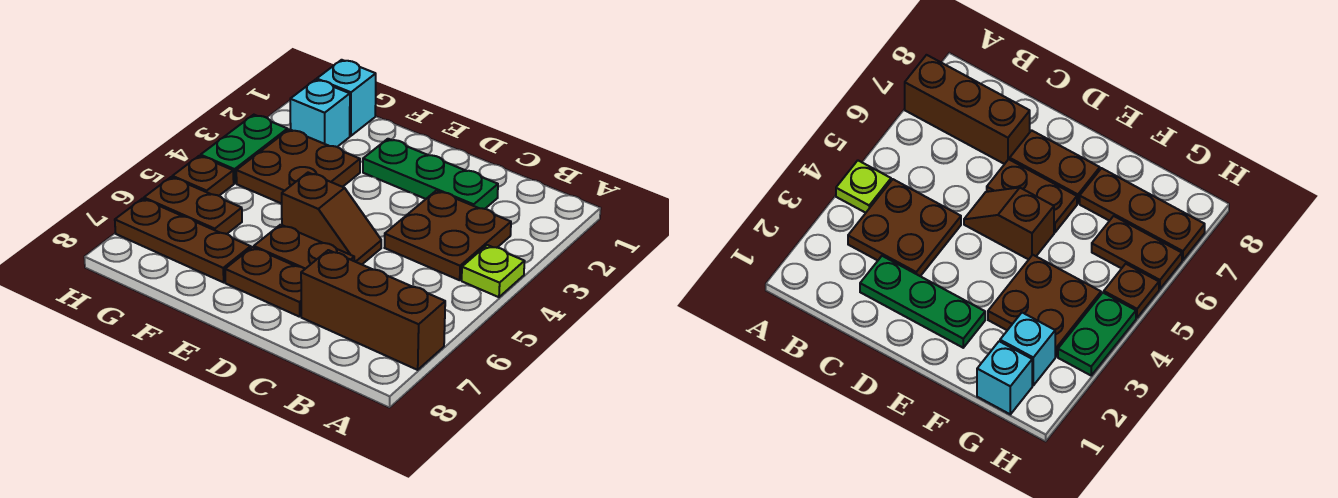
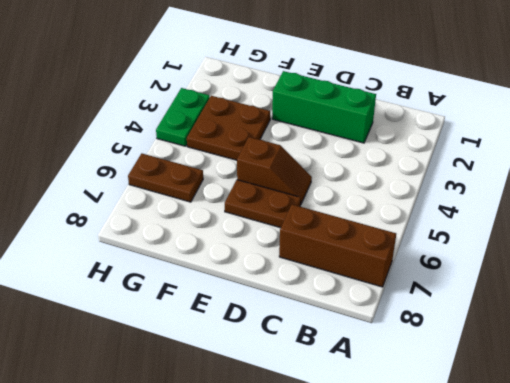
green 1x3 brick [272,71,376,143] -> green 1x3 plate [363,139,498,209]
none -> lime 1x1 plate [462,245,525,297]
none -> brown 2x2 plate [385,191,511,280]
none -> brown 1x2 plate [225,247,305,317]

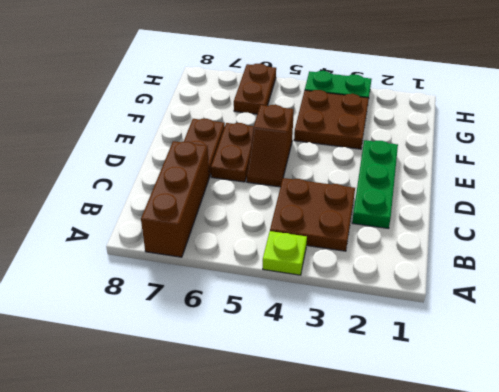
none -> brown 1x3 plate [115,199,251,282]
none -> cyan 1x1 brick [317,60,376,136]
none -> cyan 1x1 brick [290,80,350,147]

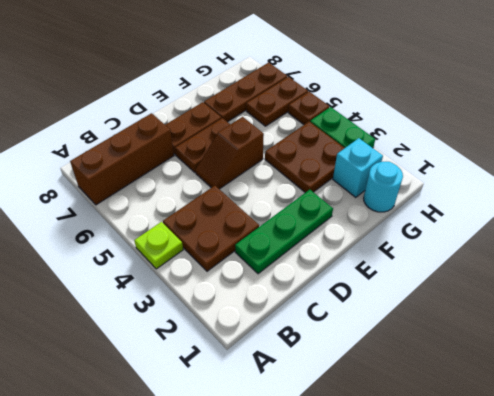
cyan 1x1 round brick [364,162,403,212] -> cyan 1x1 brick [317,60,376,136]

